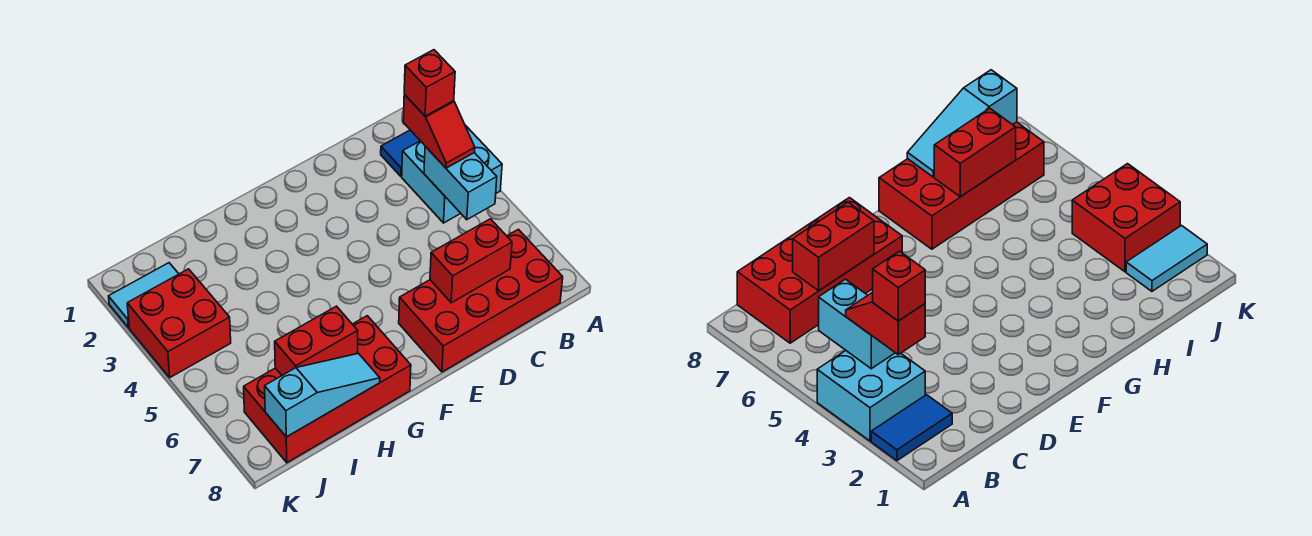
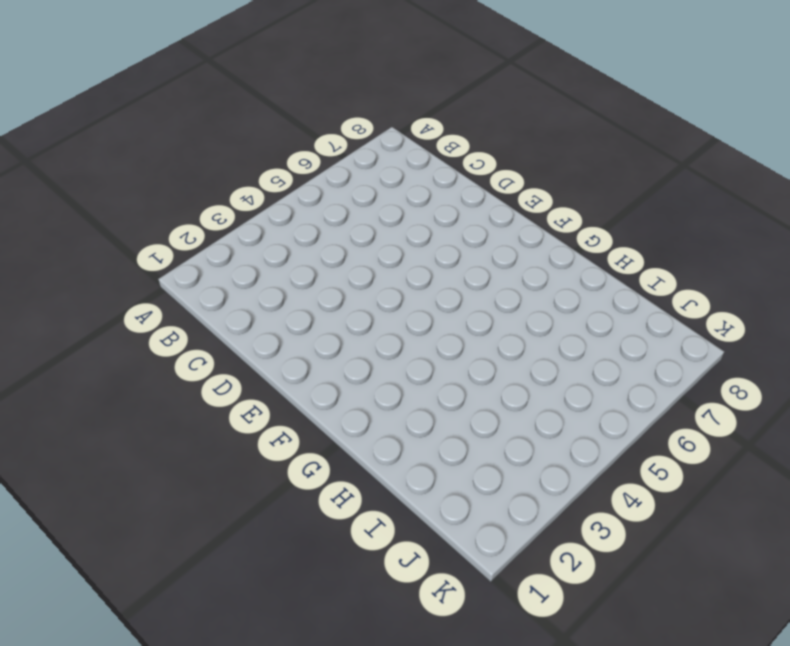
none -> blue 1x2 tile [381,130,420,176]
none -> cyan 2x2 brick [402,125,502,223]
none -> red 2x4 brick [399,229,563,372]

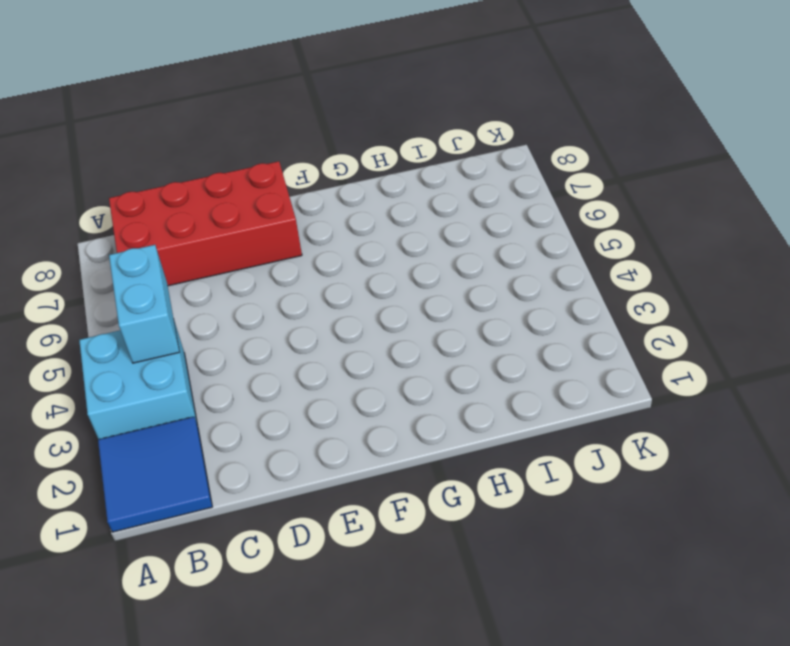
blue 2x2 tile [98,417,212,532] -> blue 1x2 tile [381,130,420,176]
none -> red 2x4 brick [244,316,411,463]
none -> cyan 1x2 tile [108,263,179,328]
none -> red 2x2 brick [127,269,231,377]

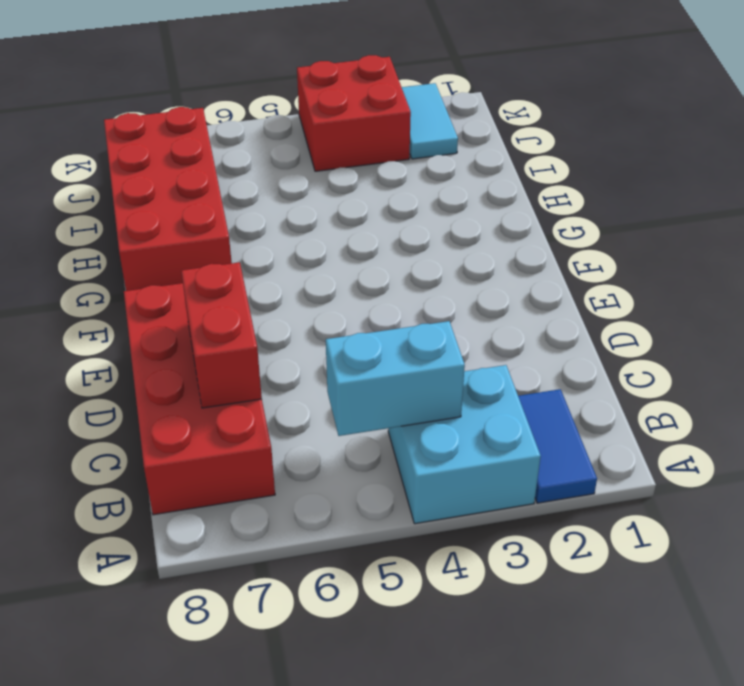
none -> red 1x2 brick [275,306,358,375]
none -> cyan 1x3 slope [265,353,380,437]
none -> red 1x2 slope [403,95,475,168]

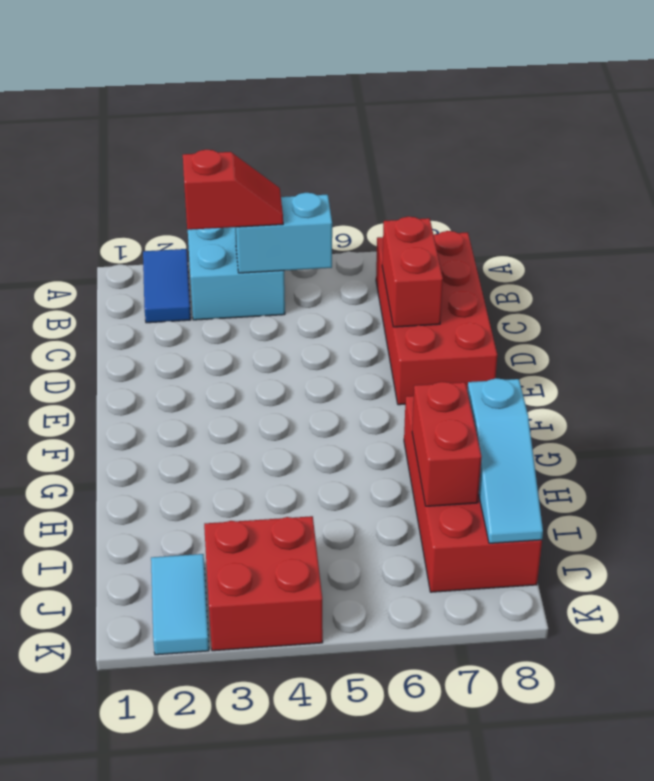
cyan 1x3 slope [467,378,543,543] -> cyan 1x3 slope turned to [265,353,380,437]
none -> red 1x1 brick [404,50,455,116]

